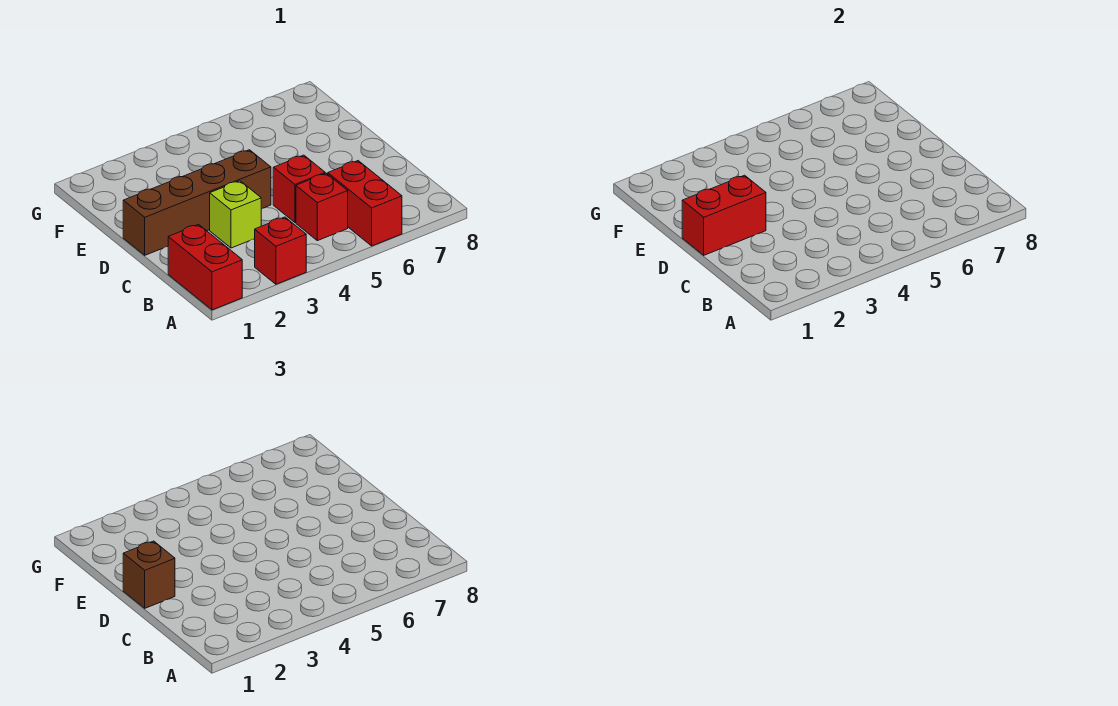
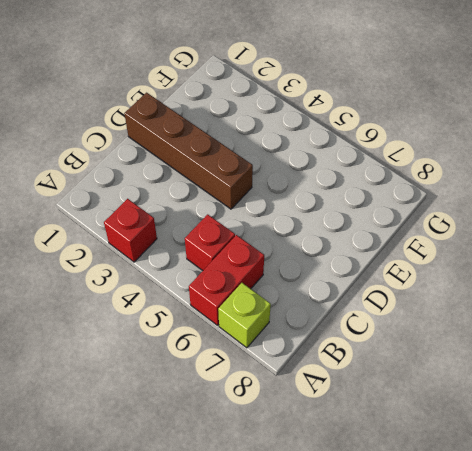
lime 1x1 brick [218,283,271,348] -> lime 1x1 brick moved to [210,181,261,248]
none -> red 1x2 brick [168,224,242,310]
none -> red 1x1 brick [273,155,325,222]

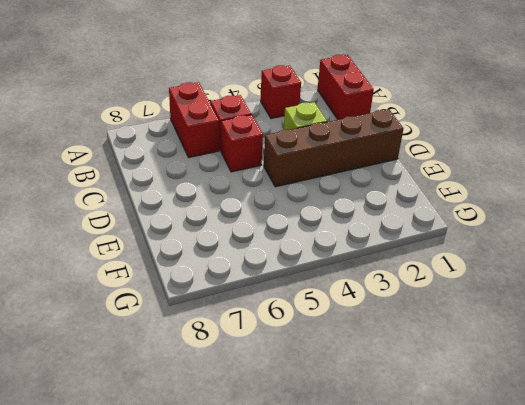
none -> red 1x2 brick [682,175,766,255]
none -> brown 1x1 brick [123,541,175,608]

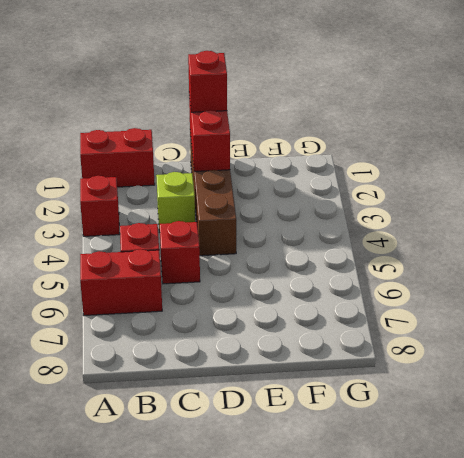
red 1x1 brick [188,51,227,112] -> brown 1x1 brick [123,541,175,608]

